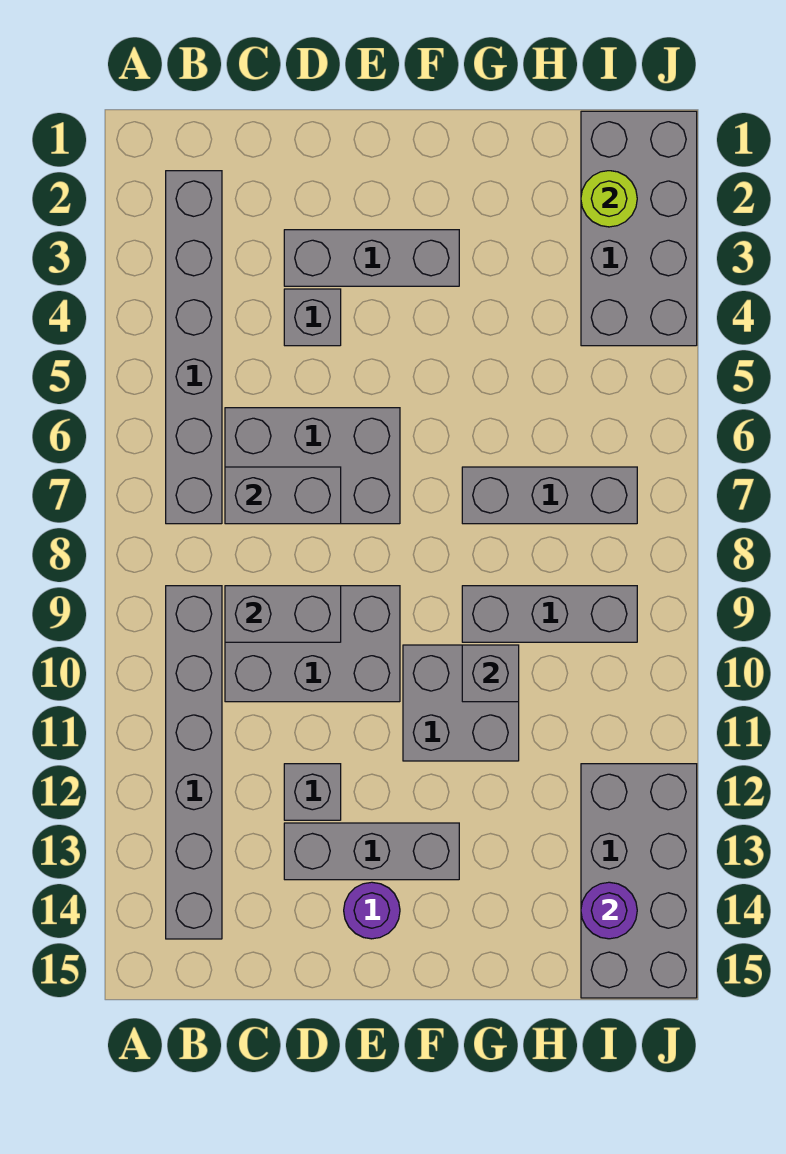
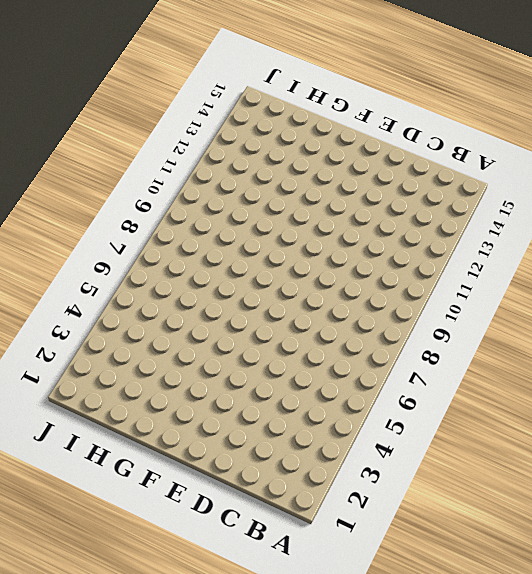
none -> grey 1x6 brick [166,171,222,524]
none -> grey 1x6 brick [166,586,222,939]
none -> grey 2x3 brick [225,408,400,524]

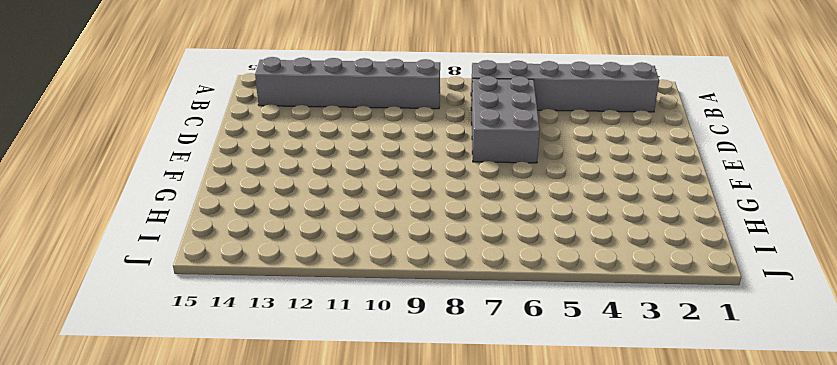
none -> grey 2x3 brick [225,586,400,702]
none -> grey 1x3 brick [284,230,459,286]
none -> grey 1x1 brick [284,289,341,346]

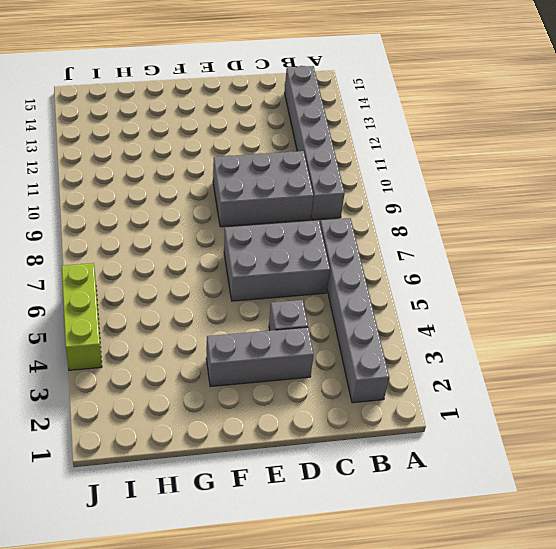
lime 1x3 brick [62,263,102,370] -> grey 2x4 brick [581,111,697,346]
none -> grey 1x1 brick [284,764,341,820]
none -> grey 1x3 brick [284,823,459,880]
none -> purple 1x1 round brick [344,882,400,939]

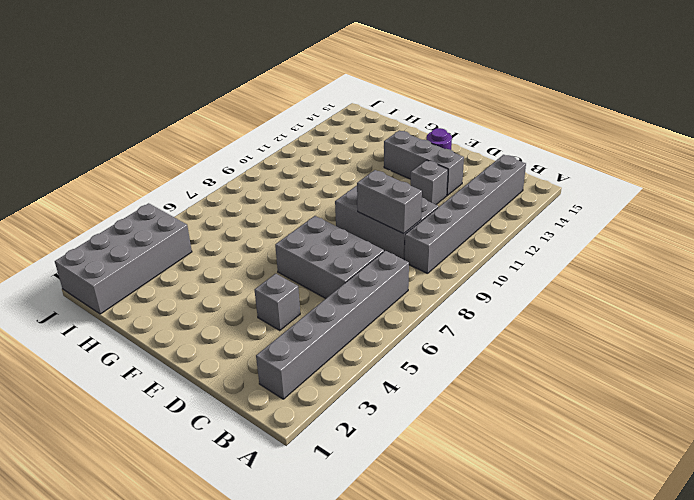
none -> grey 1x3 brick [284,230,459,286]
none -> grey 2x2 brick [403,645,519,761]
none -> grey 1x3 brick [462,467,637,524]

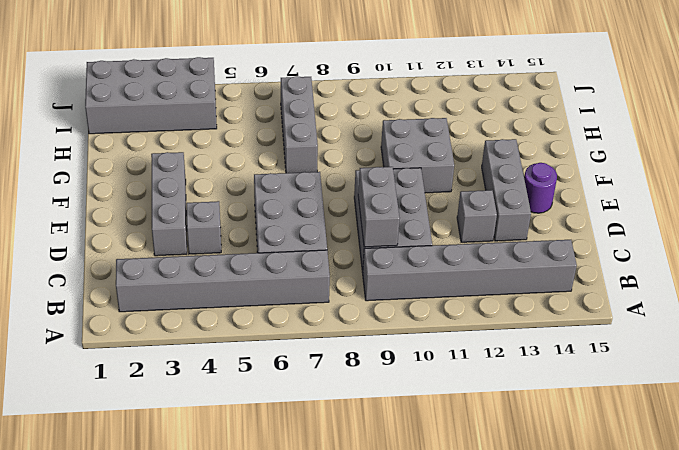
none -> grey 1x3 brick [462,586,637,642]
none -> grey 2x4 brick [581,764,697,998]
none -> grey 1x2 brick [225,467,341,524]

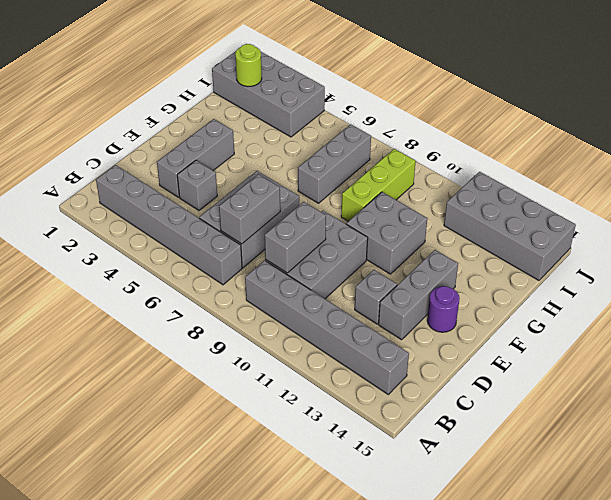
lime 1x3 brick [341,149,416,221] -> grey 1x3 brick [462,586,637,642]
none -> grey 1x1 brick [462,645,519,702]
none -> purple 1x1 round brick [581,882,637,939]

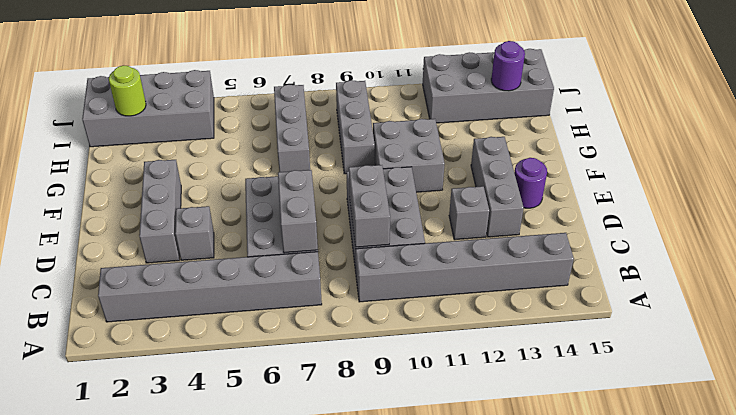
none -> grey 1x1 brick [462,645,519,702]

